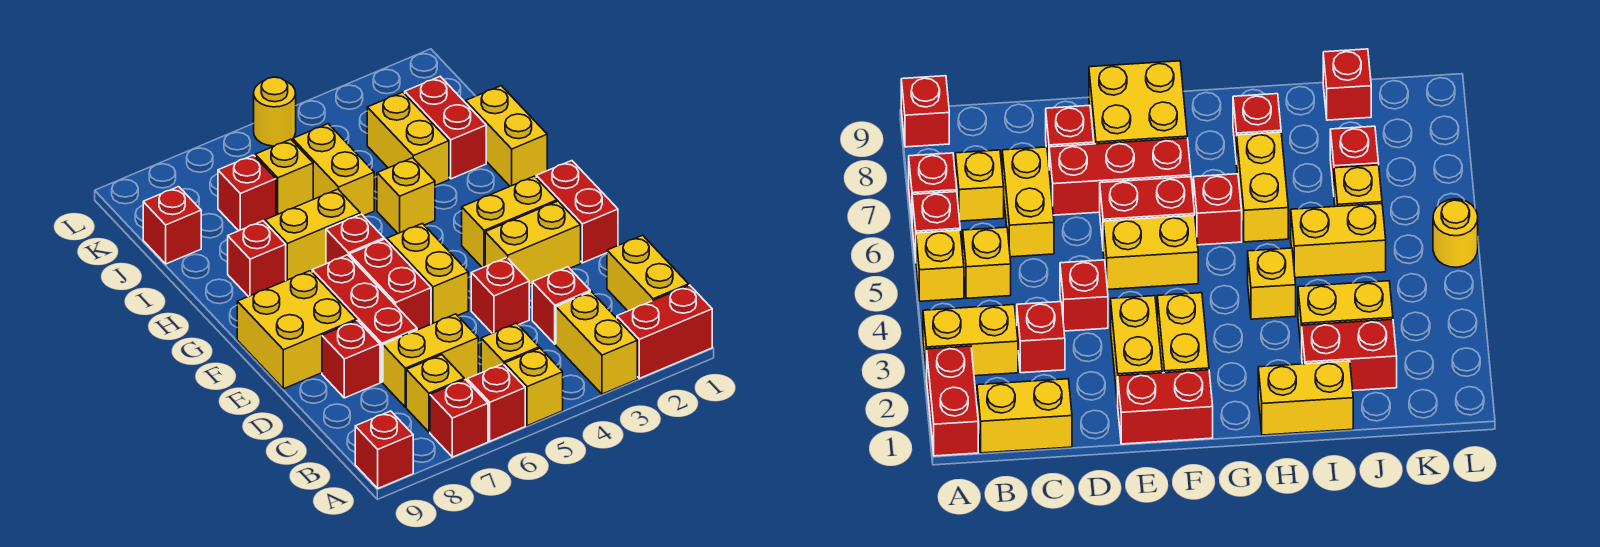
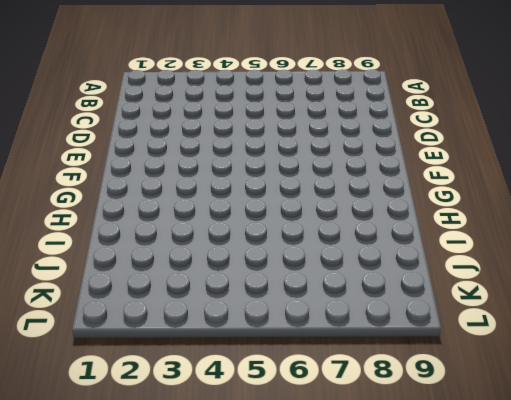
none -> red 1x2 brick [617,285,712,378]
none -> yellow 1x2 brick [556,292,637,394]
none -> yellow 1x1 brick [505,348,563,426]
none -> red 1x1 brick [467,364,525,441]

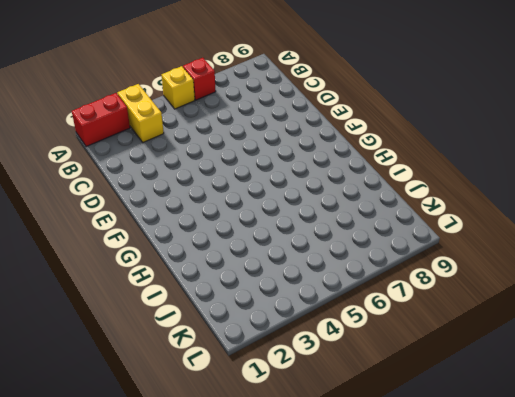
none -> red 1x1 brick [430,380,488,457]
none -> red 1x1 brick [355,411,413,488]
none -> yellow 1x2 brick [607,235,689,311]
none -> yellow 1x1 brick [481,323,539,373]

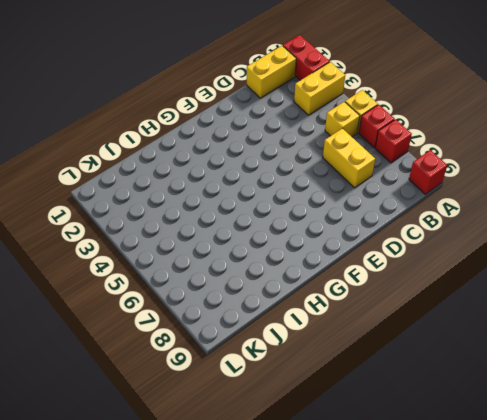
none -> yellow 1x1 brick [406,355,464,432]
none -> red 1x1 brick [532,267,590,344]
none -> red 1x1 brick [471,258,529,333]
none -> red 1x3 brick [312,255,417,382]

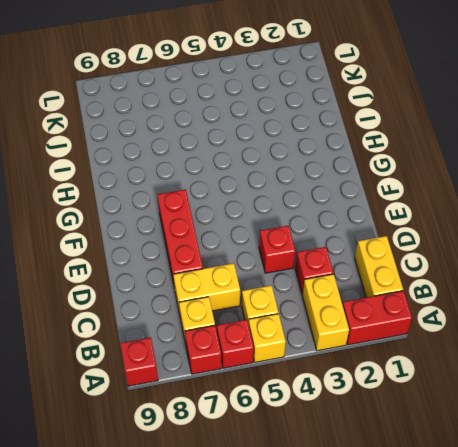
none -> red 1x1 brick [322,321,380,398]
none -> red 1x2 brick [536,161,618,263]
none -> yellow 1x2 brick [485,201,581,285]
none -> yellow 1x2 brick [387,223,468,324]

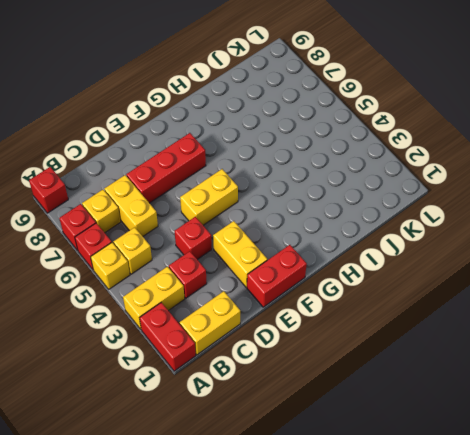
none -> red 1x1 brick [322,321,380,398]
none -> red 1x2 brick [350,239,431,330]
none -> yellow 2x2 brick [237,271,356,389]
none -> yellow 1x2 brick [462,176,557,268]

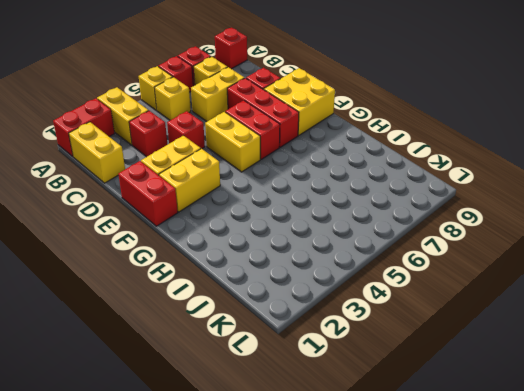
none -> red 1x1 brick [326,214,384,264]
none -> yellow 1x2 brick [466,86,547,186]
none -> yellow 1x1 brick [377,158,435,233]
none -> yellow 1x2 brick [265,189,360,281]

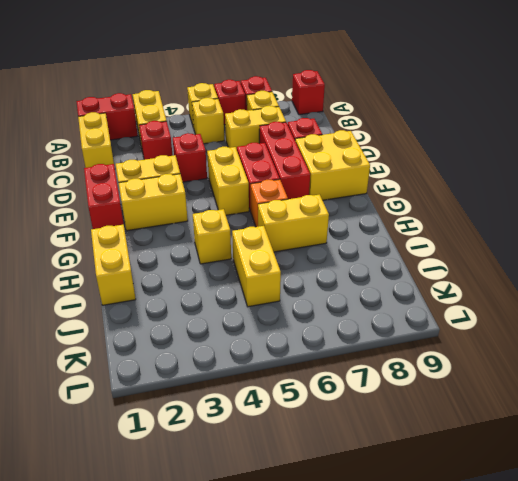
orange 1x1 brick [251,179,288,227] -> red 1x1 brick [326,214,384,264]
none -> red 1x1 brick [228,221,286,297]
none -> red 1x2 brick [405,76,486,179]
none -> yellow 1x2 brick [367,92,449,185]
none -> yellow 1x1 brick [255,139,313,215]

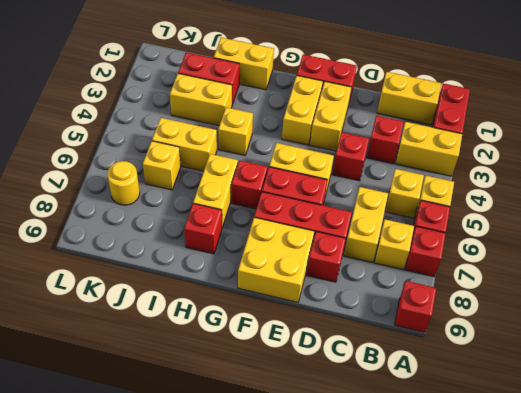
yellow 1x1 round brick [107,161,140,205] -> yellow 1x1 round brick moved to [254,77,296,146]
none -> red 1x1 brick [218,155,276,231]
none -> red 1x1 brick [143,187,201,264]

